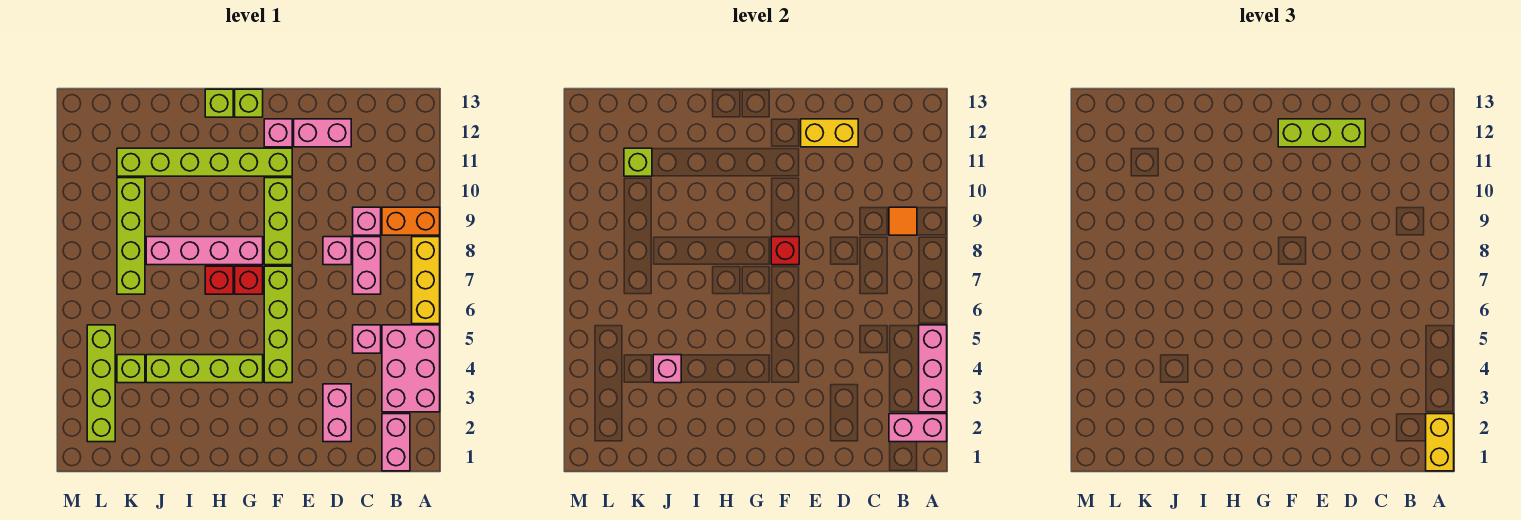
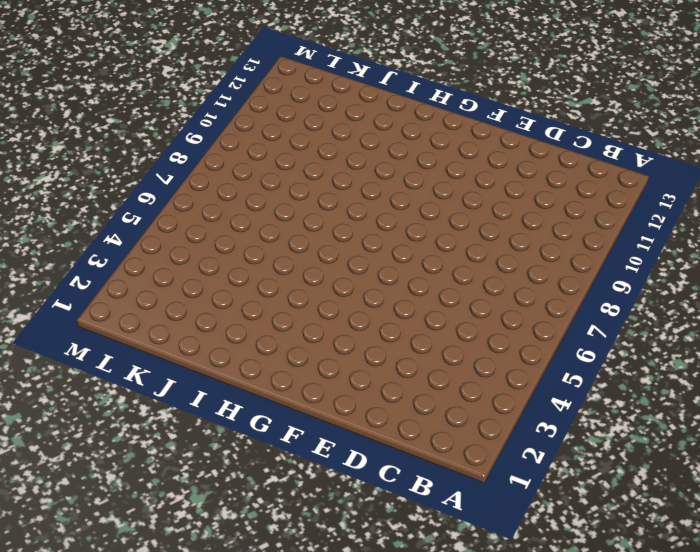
none -> pink 2x3 brick [382,325,440,412]
none -> yellow 1x3 brick [412,237,440,324]
none -> orange 1x2 brick [382,207,440,235]
none -> pink 1x2 brick [382,414,410,471]

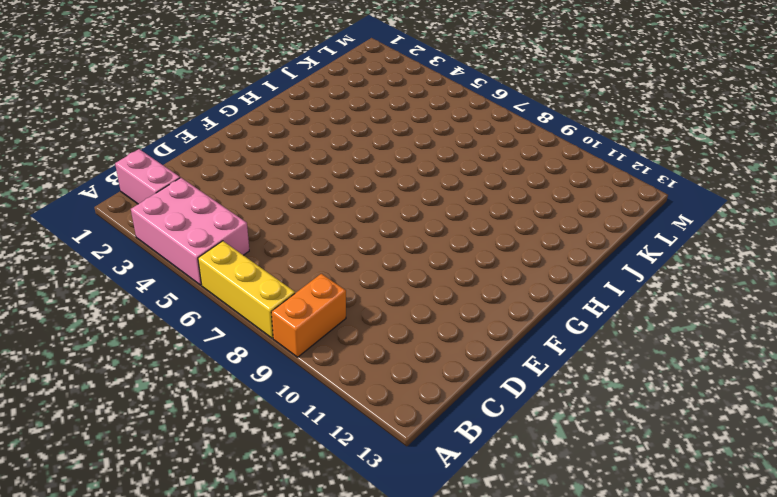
none -> pink 1x1 brick [353,325,381,353]
none -> pink 1x2 brick [353,237,381,294]
none -> pink 1x1 brick [353,207,381,235]
none -> pink 1x2 brick [323,384,351,442]

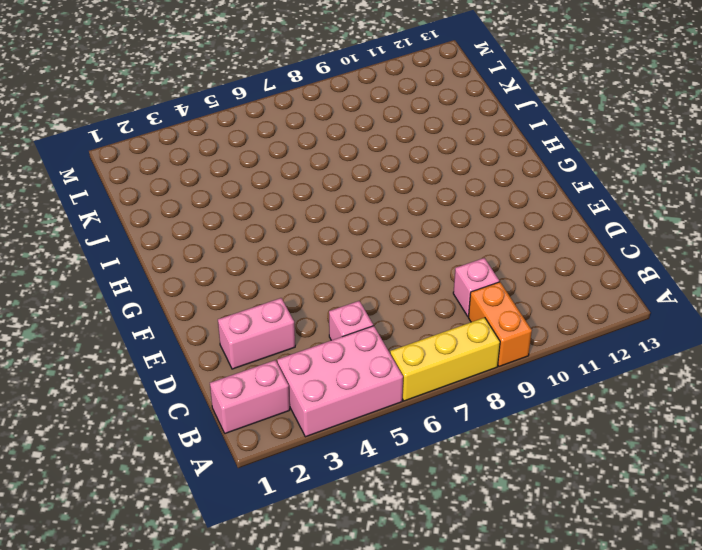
none -> pink 1x2 brick [353,237,381,294]
none -> pink 1x1 brick [323,237,351,265]
none -> pink 1x2 brick [294,119,351,147]
none -> lime 1x4 brick [264,266,292,383]

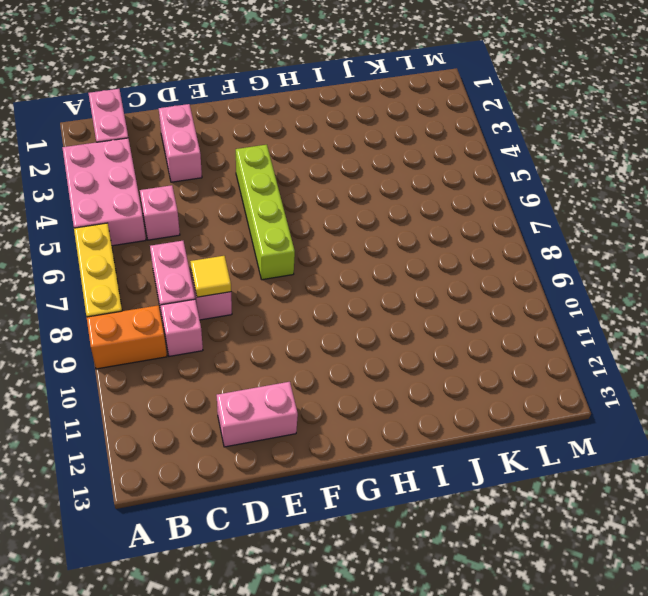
yellow 1x1 tile [190,256,231,297] -> none
none -> lime 1x3 brick [264,178,292,265]
none -> lime 1x6 brick [117,148,292,176]
none -> pink 1x1 brick [264,119,292,147]
none -> lime 1x4 brick [146,355,263,383]

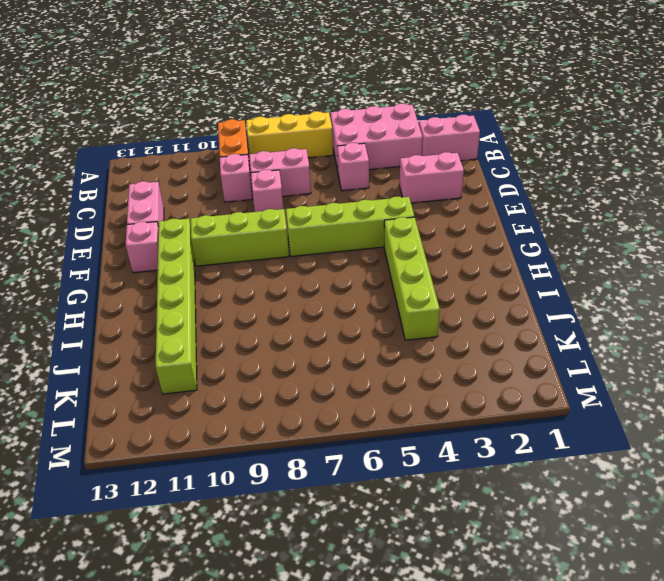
none -> red 1x1 brick [235,266,263,294]
none -> pink 1x4 brick [146,237,263,265]
none -> lime 1x1 brick [235,89,263,117]
none -> red 1x1 brick [205,266,233,294]

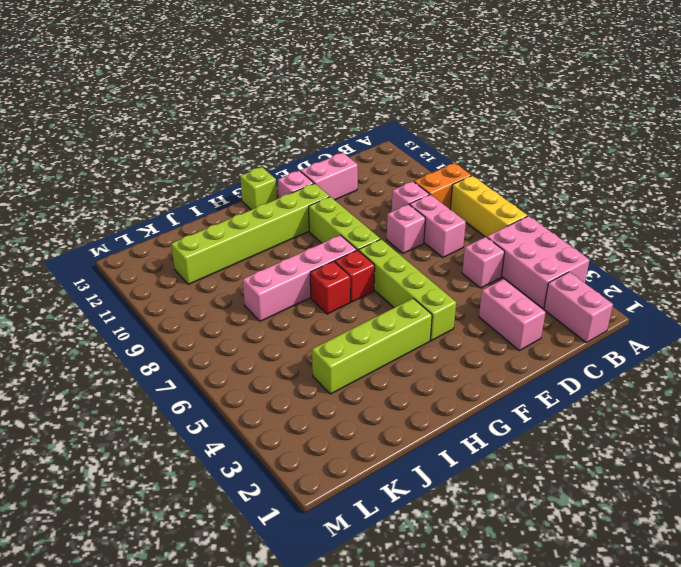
none -> lime 1x1 brick [205,89,233,117]
none -> lime 1x1 brick [117,355,145,383]
none -> lime 1x4 brick [117,178,145,294]
none -> lime 1x4 brick [87,325,115,442]

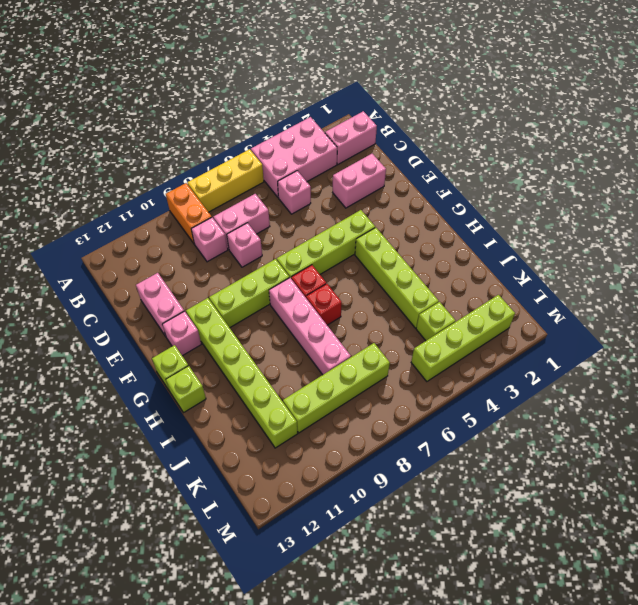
none -> pink 1x2 brick [889,414,947,442]
none -> pink 1x3 brick [919,325,947,412]
none -> orange 1x1 tile [889,207,917,235]
none -> yellow 1x2 brick [801,119,858,147]

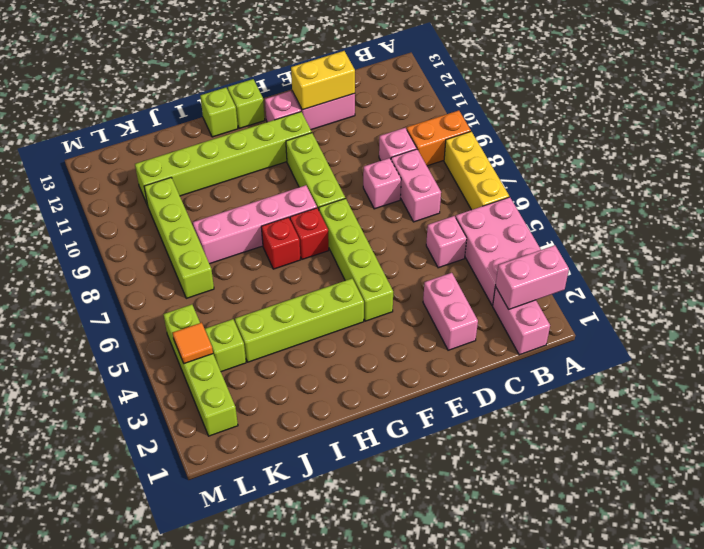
orange 1x1 tile [173,323,213,364] -> orange 1x1 tile moved to [889,207,917,235]
none -> pink 1x3 brick [919,325,947,412]
none -> red 1x1 brick [771,237,799,265]
none -> pink 1x1 brick [653,355,681,383]
none -> lime 1x1 brick [624,148,652,176]

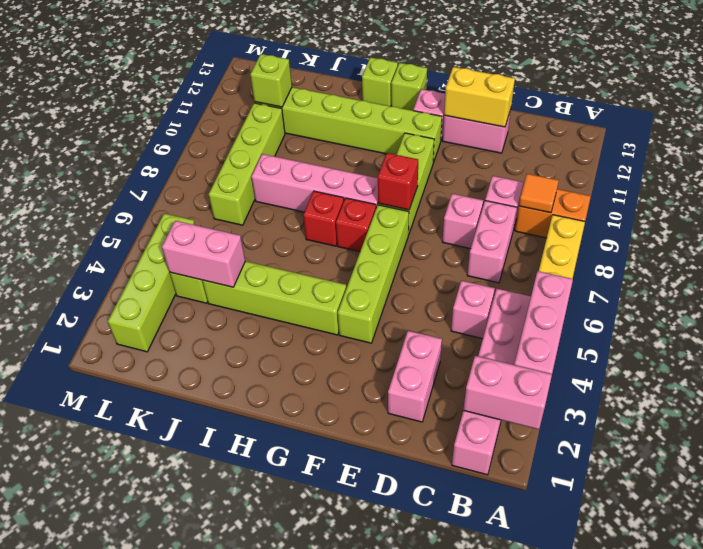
pink 1x2 brick [162,221,245,287] -> pink 1x1 brick [653,355,681,383]
none -> yellow 1x2 brick [1426,414,1454,471]
none -> lime 1x3 brick [1278,119,1365,147]

